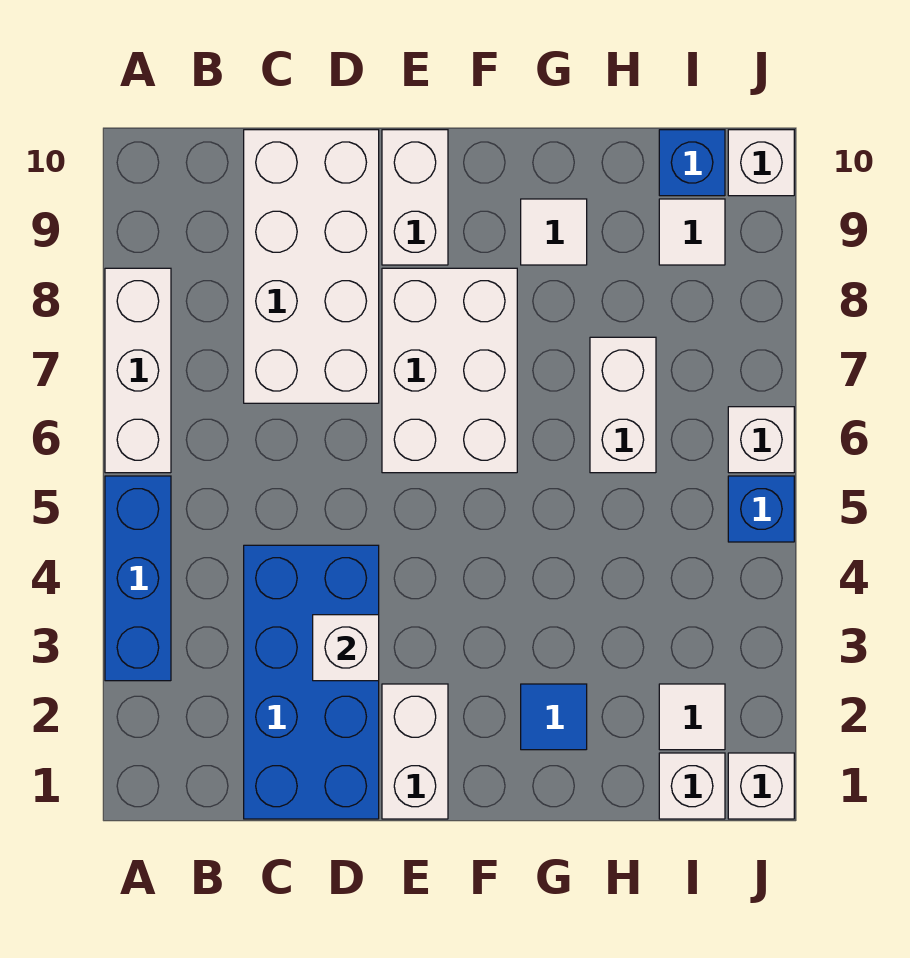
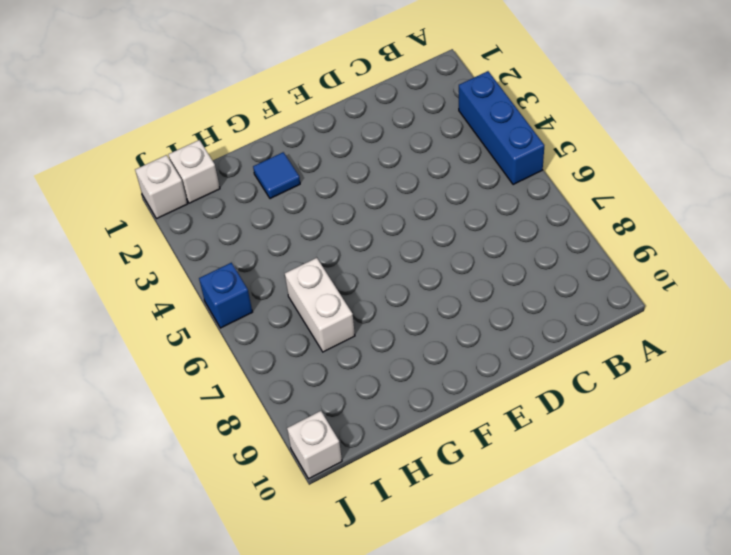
none -> white 1x3 brick [105,268,171,473]
none -> blue 2x4 brick [244,545,379,819]
none -> white 2x4 brick [244,130,379,403]

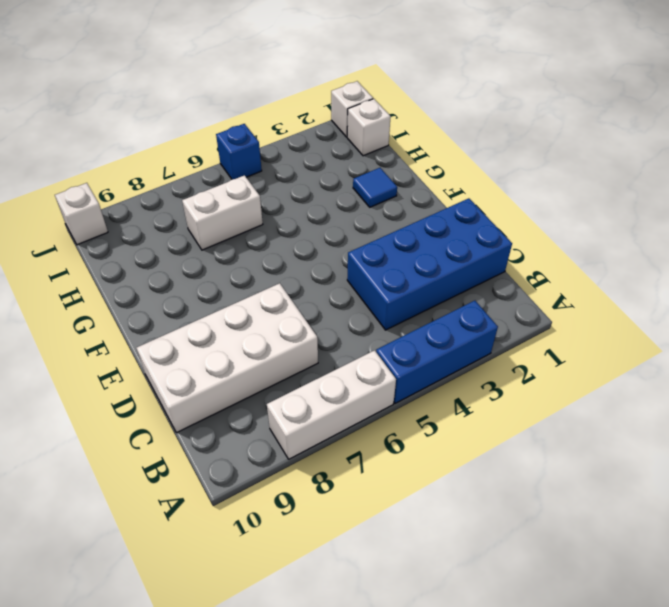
none -> white 1x2 brick [382,684,448,819]
none -> white 2x3 brick [382,268,517,473]
none -> white 1x2 brick [382,130,448,265]

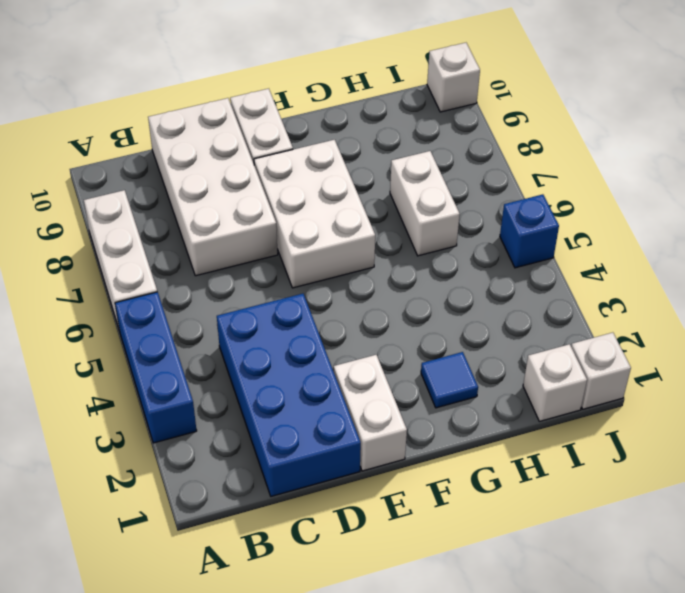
none -> white 1x1 tile [521,199,587,265]
none -> white 1x1 tile [659,684,725,750]
none -> white 1x1 tile [659,199,725,265]

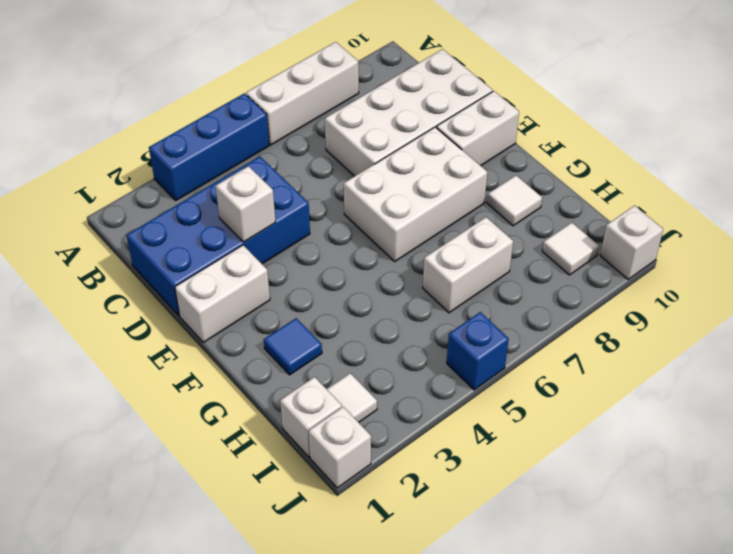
none -> blue 1x1 brick [659,130,725,196]
none -> white 1x1 brick [728,407,794,473]

